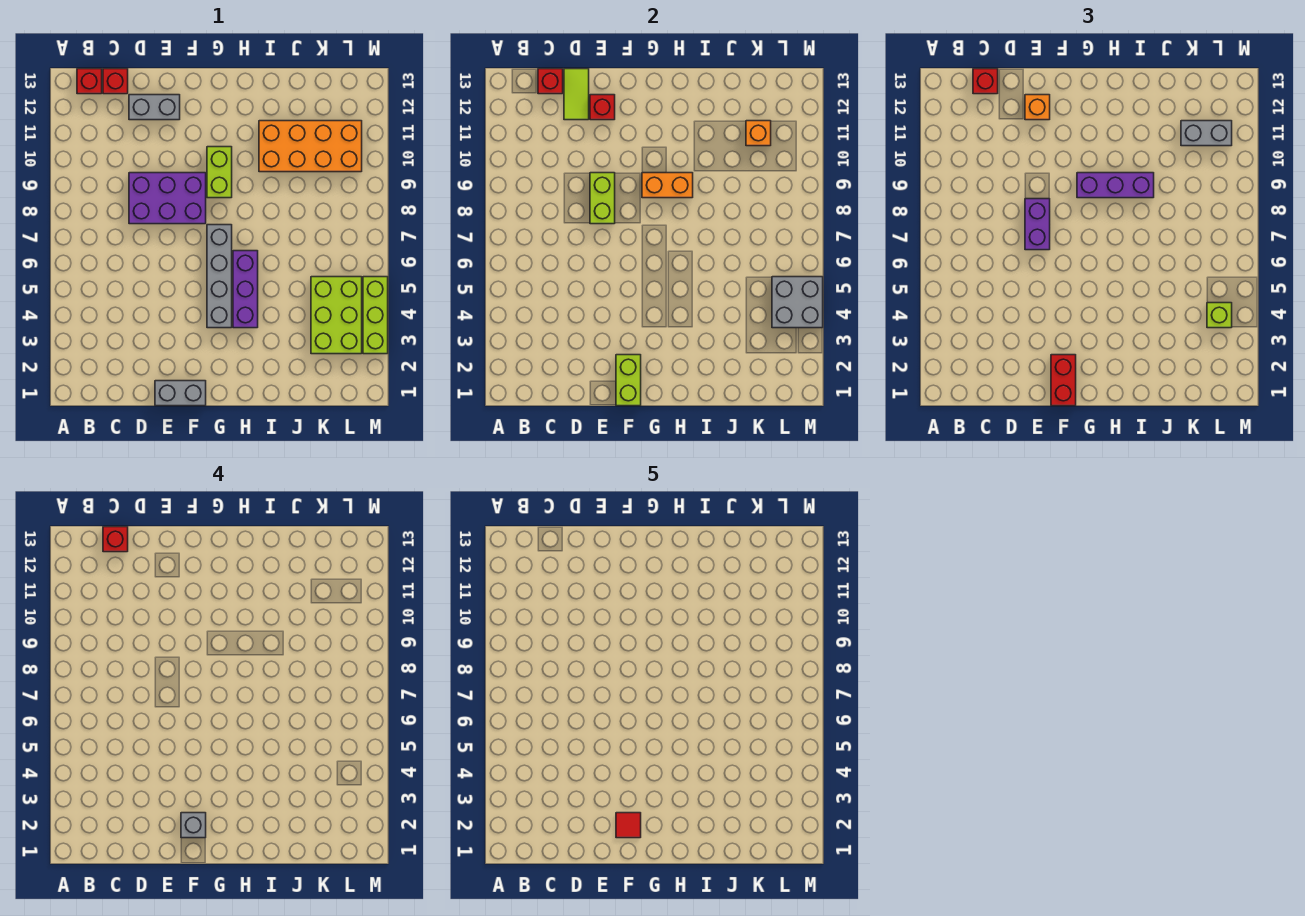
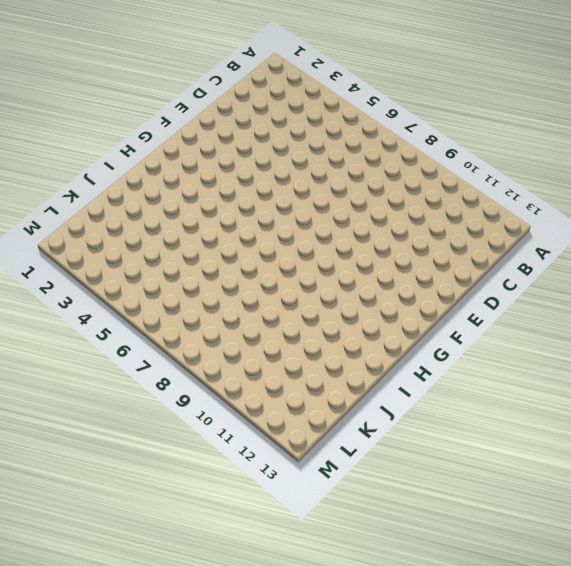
none -> red 1x1 brick [77,69,102,94]
none -> red 1x1 brick [103,69,128,94]
none -> purple 2x3 brick [129,173,206,224]

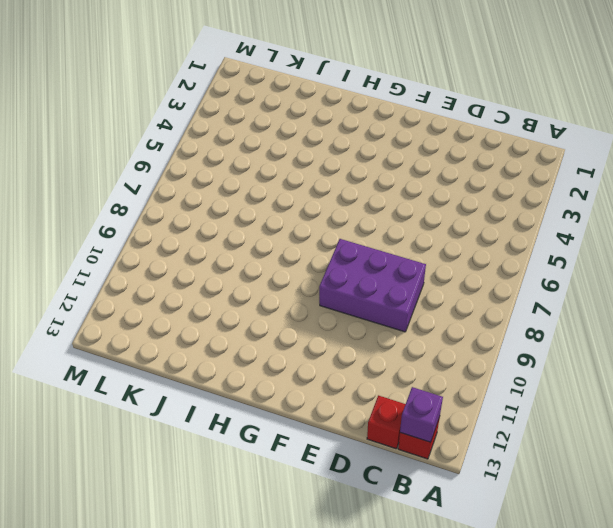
purple 1x1 brick [400,387,443,442] -> none
none -> grey 1x2 brick [129,95,180,120]
none -> grey 1x2 brick [155,381,206,406]
none -> grey 1x4 brick [207,225,232,328]

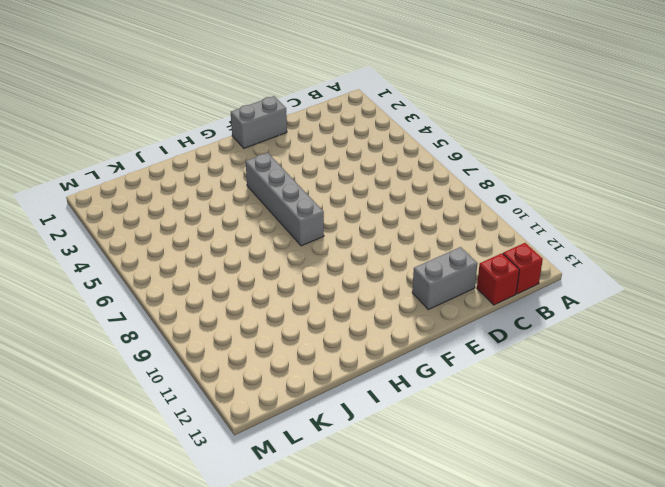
none -> purple 2x3 brick [129,173,206,224]
none -> lime 1x2 brick [207,147,232,198]
none -> purple 1x3 brick [233,251,258,328]

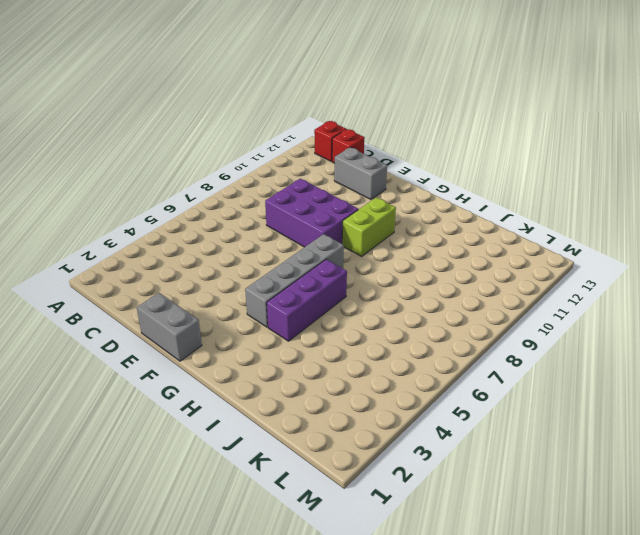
none -> orange 2x4 brick [259,121,362,172]
none -> lime 2x3 brick [311,277,362,354]
none -> lime 1x3 brick [363,277,388,354]

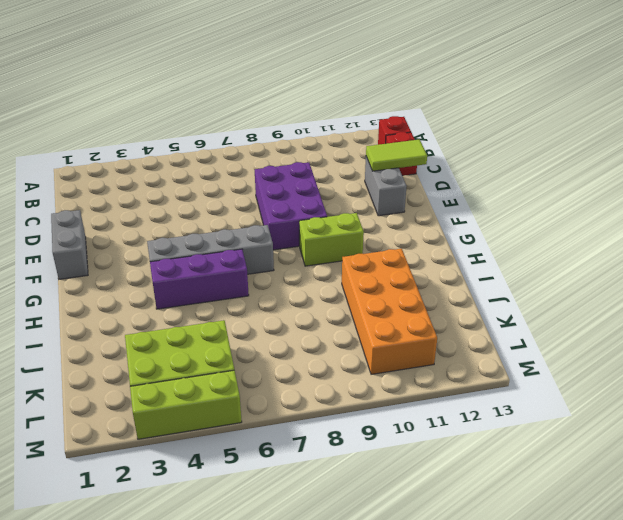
none -> red 1x1 brick [538,69,563,94]
none -> lime 1x2 brick [590,173,615,224]
none -> red 1x1 brick [590,95,615,120]

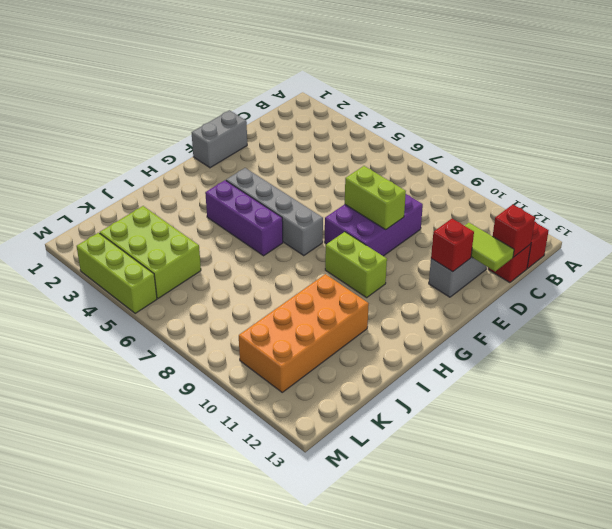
none -> lime 1x2 brick [616,355,641,406]
none -> orange 1x2 brick [642,173,693,198]
none -> orange 1x1 brick [746,121,771,146]

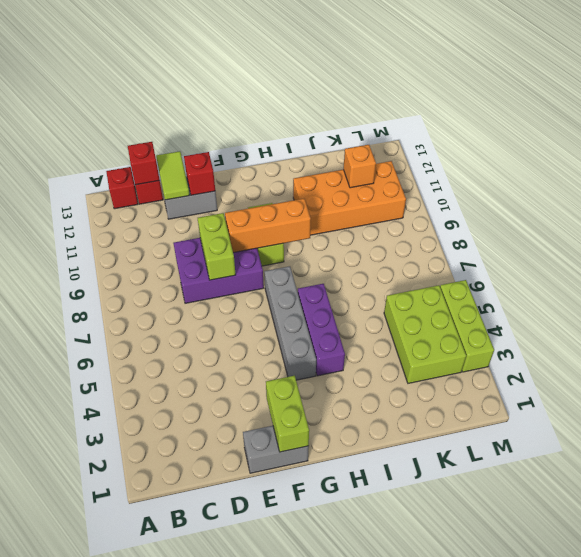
orange 1x3 brick [225,199,311,253] -> orange 1x2 brick [642,173,693,198]
none -> grey 2x2 brick [772,277,823,328]
none -> red 1x1 brick [973,69,998,94]
none -> purple 1x2 brick [1025,199,1050,250]

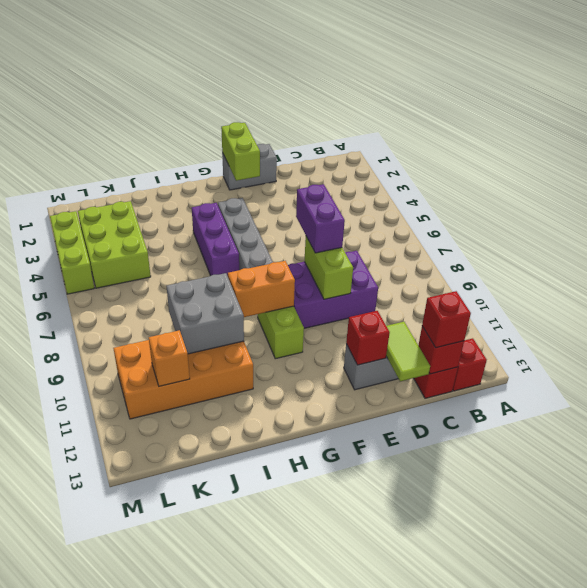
grey 2x2 brick [167,273,244,354] -> grey 2x2 brick moved to [772,277,823,328]
none -> orange 1x1 brick [1025,95,1050,120]
none -> red 1x2 brick [1051,355,1076,406]
none -> purple 1x3 brick [1077,173,1154,198]

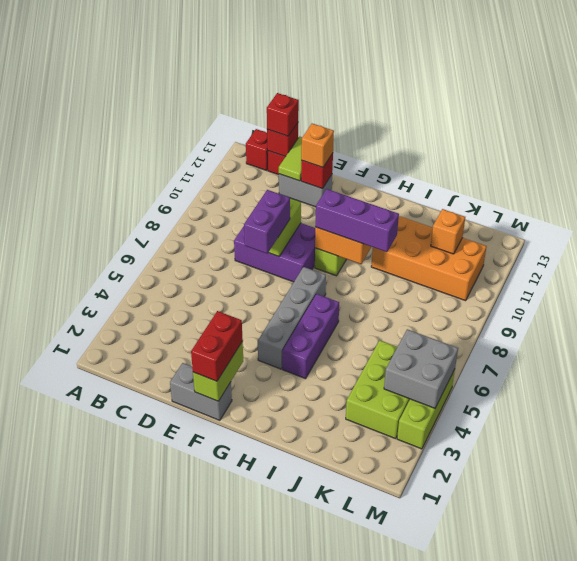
none -> grey 1x2 brick [1181,121,1232,146]
none -> lime 1x1 brick [1207,303,1232,328]
none -> red 1x1 brick [103,527,128,552]

